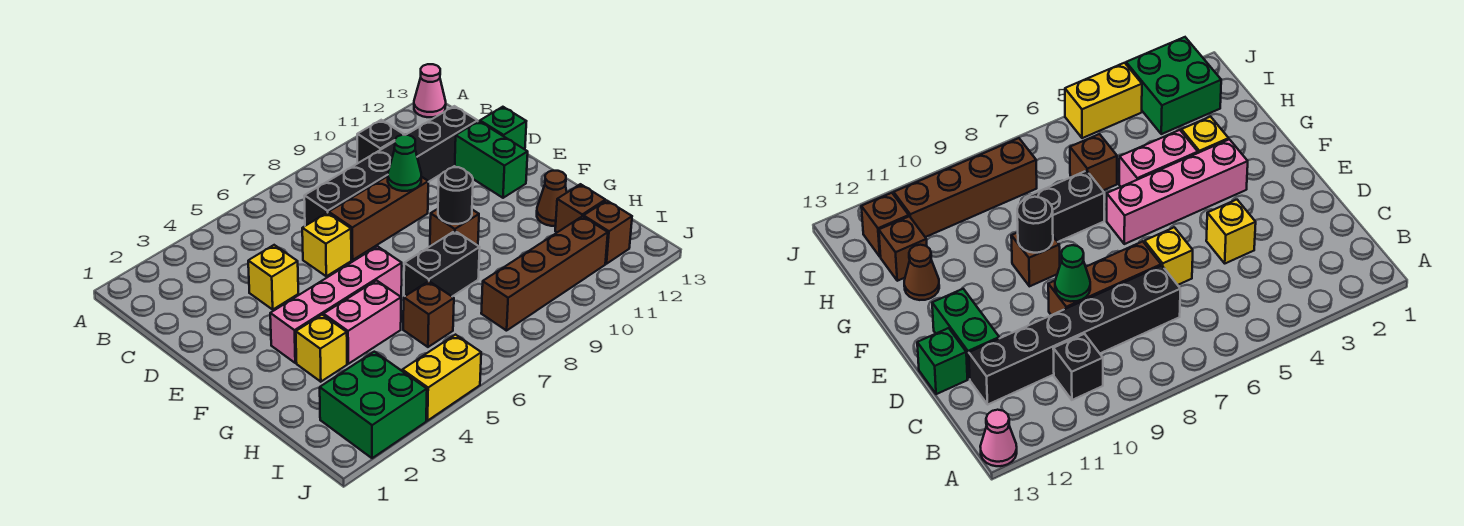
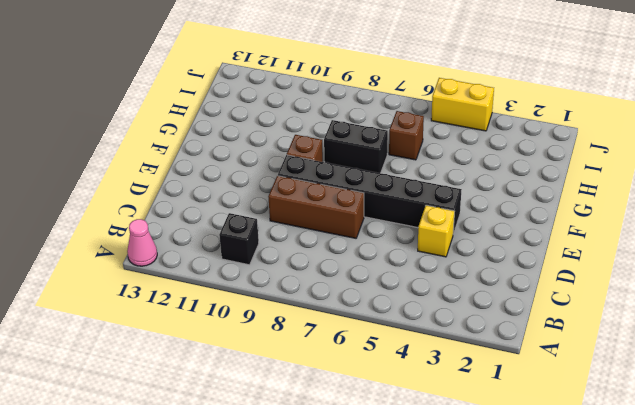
black 1x6 brick [278,155,462,234] -> black 1x6 brick moved to [304,106,478,226]
none -> yellow 1x1 brick [302,213,351,276]
none -> green 1x2 brick [455,121,528,198]
none -> green 1x1 brick [480,107,526,149]

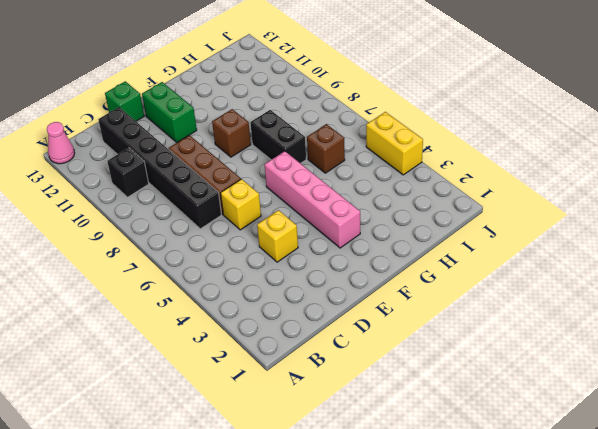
green 1x2 brick [142,82,197,142] -> green 1x2 brick turned to [455,121,528,198]
none -> yellow 1x1 brick [296,315,347,382]
none -> pink 1x2 brick [324,280,401,364]
none -> brown 1x1 cone [537,171,567,226]

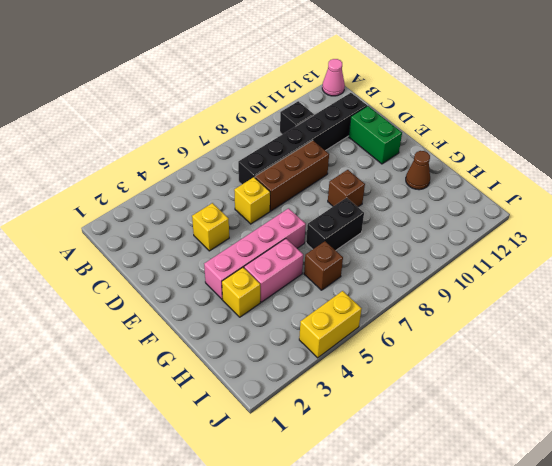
none -> green 1x1 brick [480,107,526,149]
none -> brown 1x1 brick [555,184,605,232]
none -> green 2x2 brick [320,352,427,458]

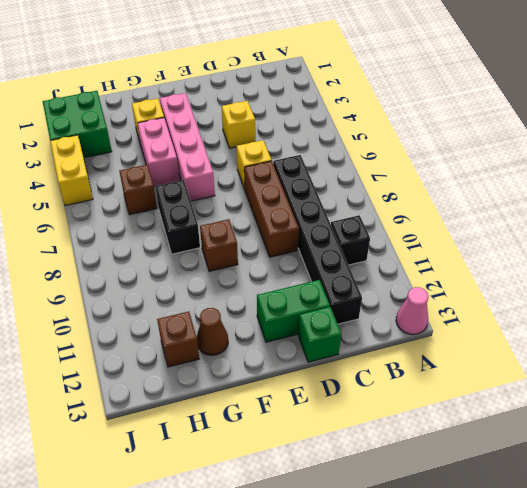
none -> brown 1x4 brick [481,216,608,331]
none -> brown 1x1 brick [584,201,632,264]
none -> green 1x1 cone [388,135,421,191]

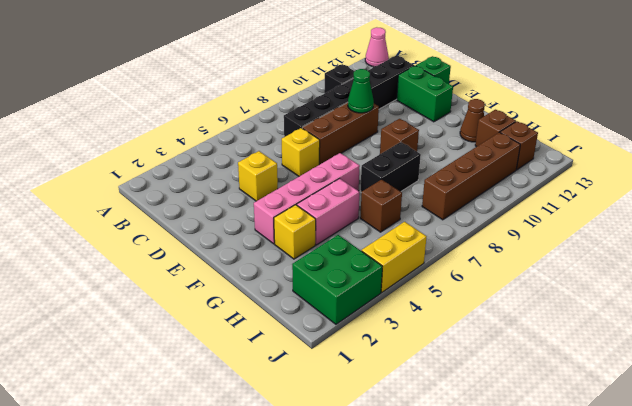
none -> black 1x1 round brick [438,167,473,224]

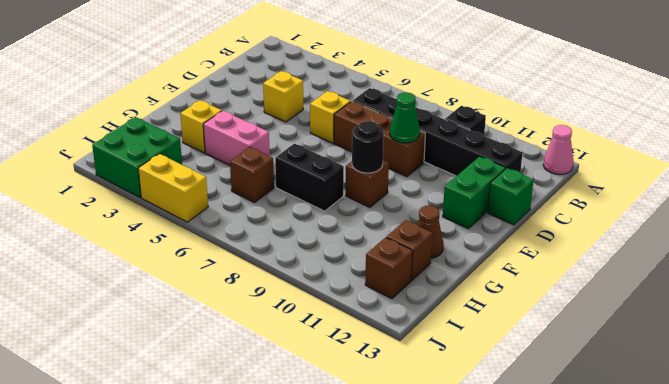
none -> pink 1x4 brick [270,246,402,363]
none -> brown 1x4 brick [481,216,608,331]

